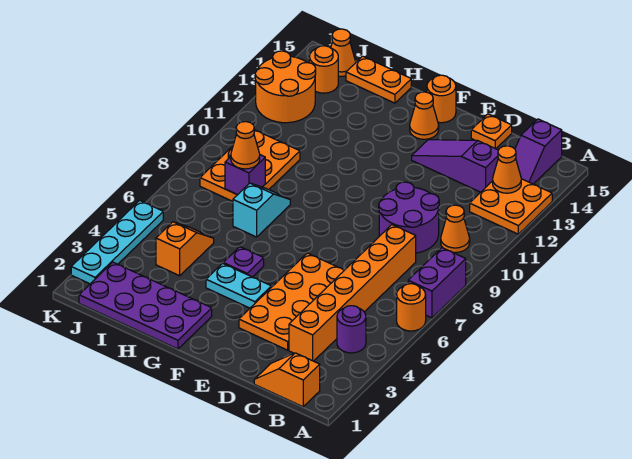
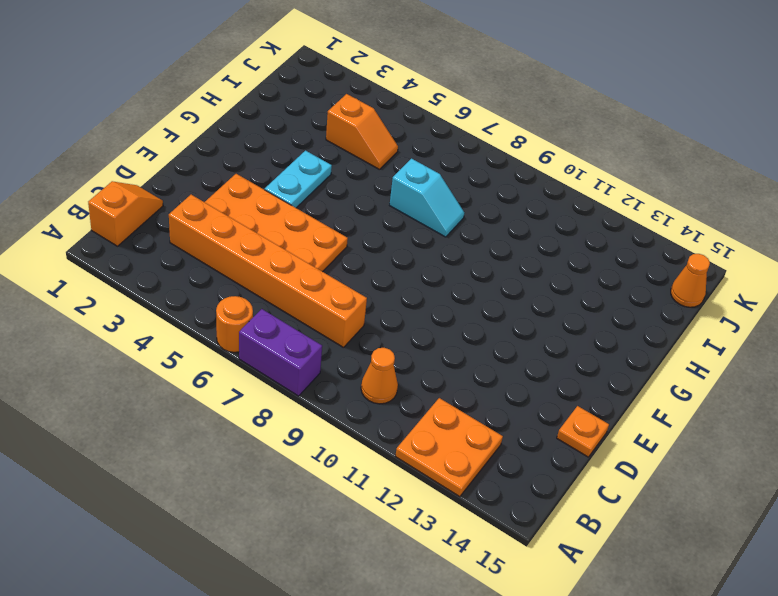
none -> purple 1x1 round brick [337,306,366,353]
none -> purple 1x2 slope [515,119,562,184]
none -> purple 2x2 round brick [379,182,439,253]

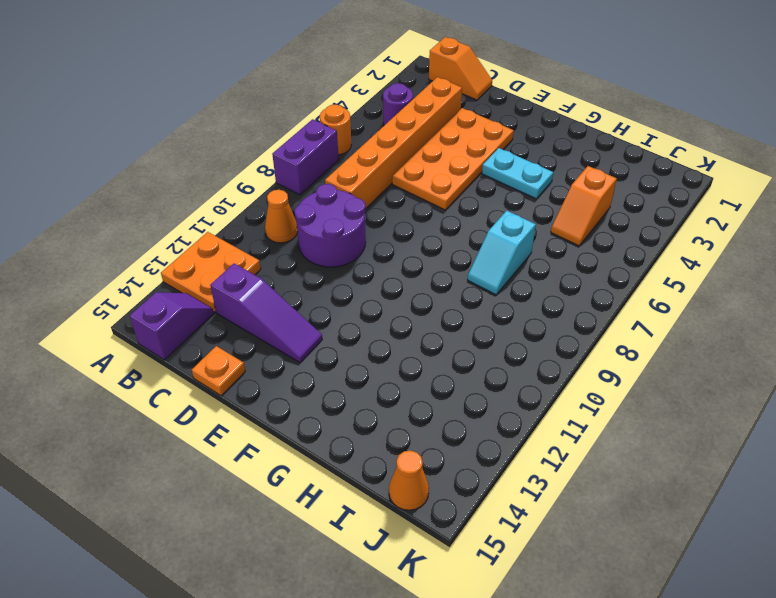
none -> orange 1x1 cone [410,92,439,139]
none -> orange 1x1 round brick [427,75,456,123]
none -> purple 2x4 plate [79,262,212,349]

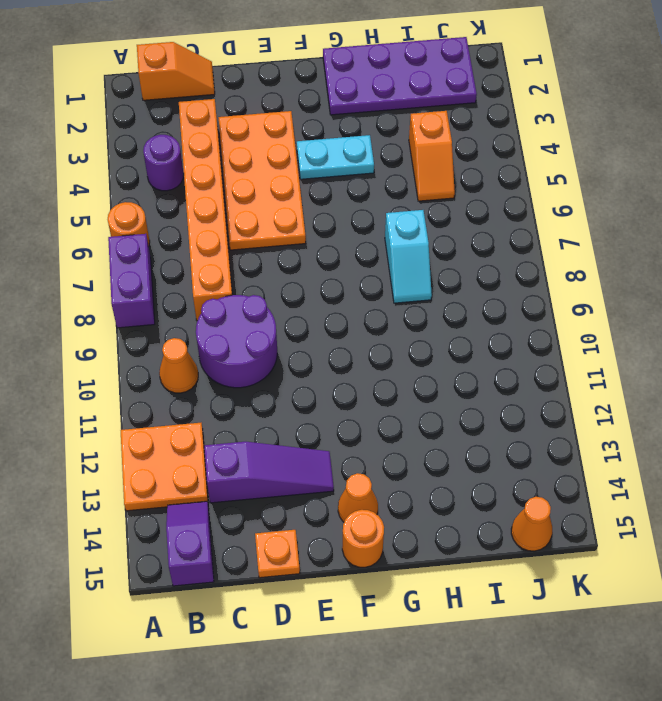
none -> purple 1x1 plate [223,247,264,277]
none -> orange 1x2 plate [346,56,411,103]
none -> orange 2x3 plate [200,130,300,201]

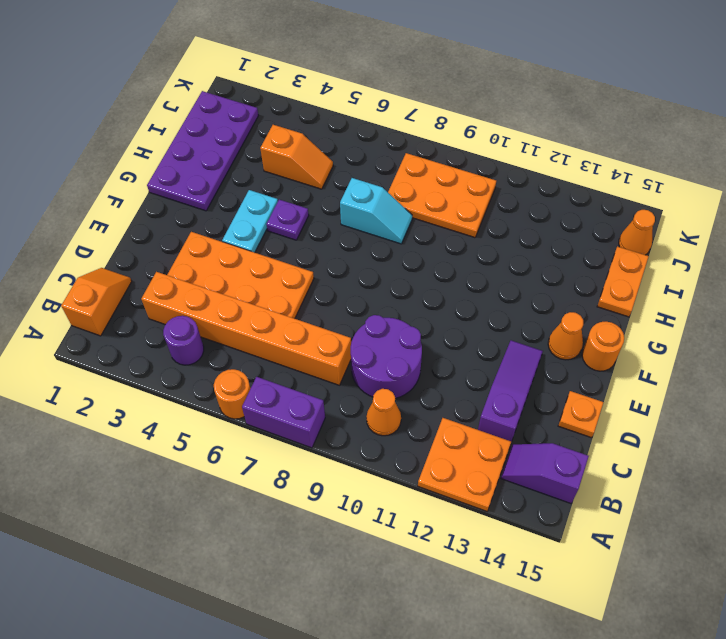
none -> orange 2x2 round brick [255,51,316,123]
none -> orange 1x1 round brick [309,46,338,93]
none -> cyan 1x4 plate [71,200,163,284]

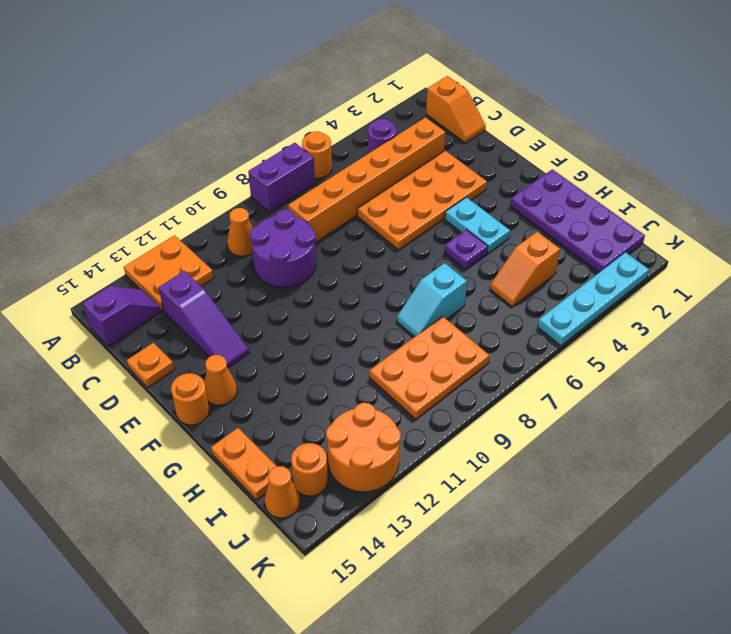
none -> orange 1x1 cone [493,146,521,193]
none -> purple 1x1 brick [225,155,265,195]
none -> orange 1x1 cone [231,122,260,169]

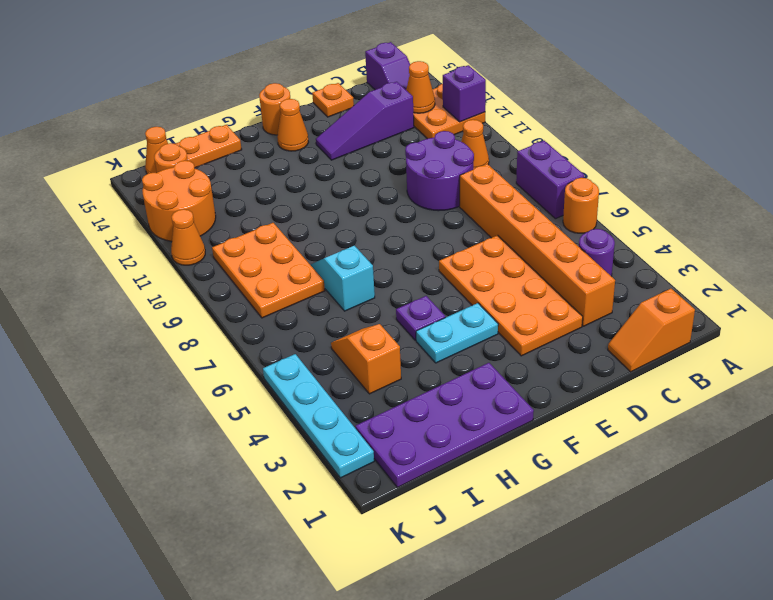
purple 1x1 brick [443,65,486,122] -> purple 1x1 brick moved to [225,155,265,195]
orange 1x1 cone [171,209,205,265] -> orange 1x1 cone moved to [231,122,260,169]

